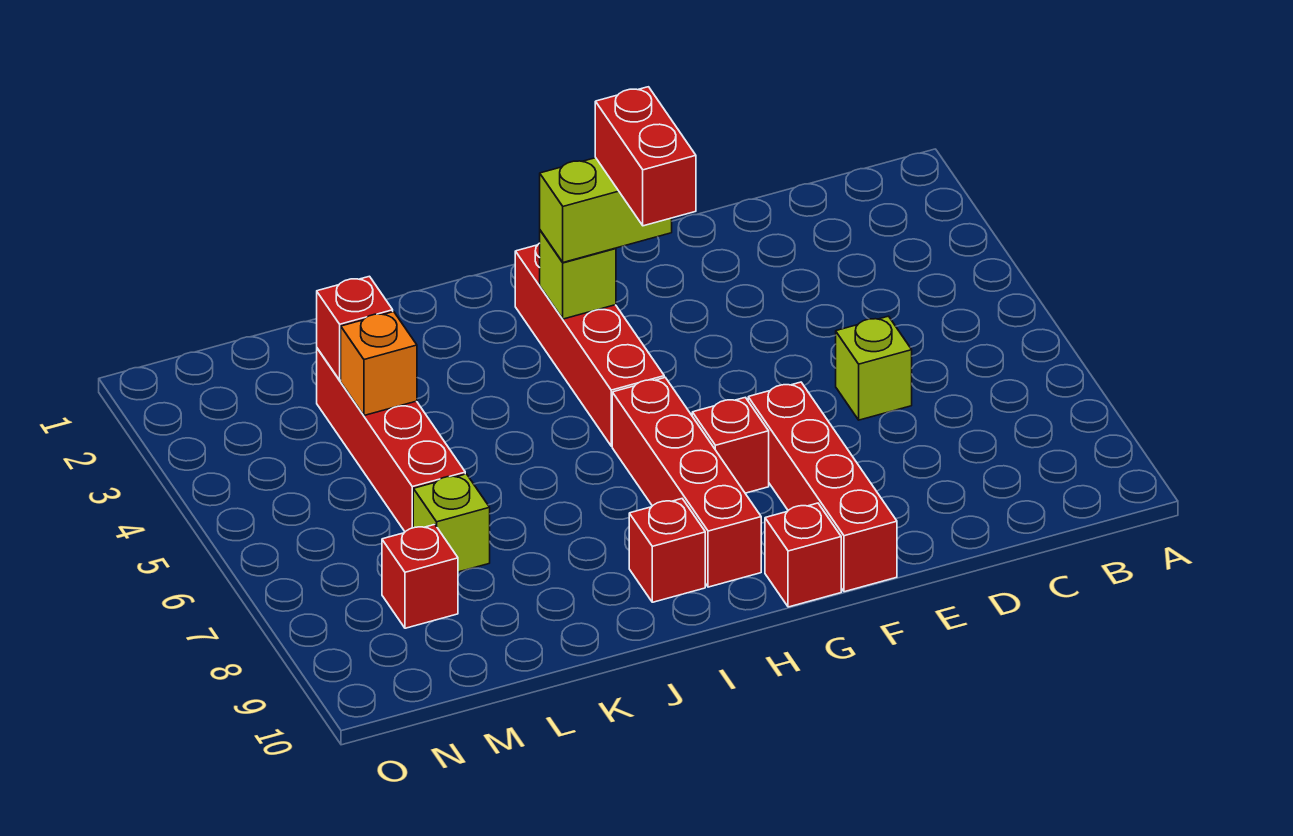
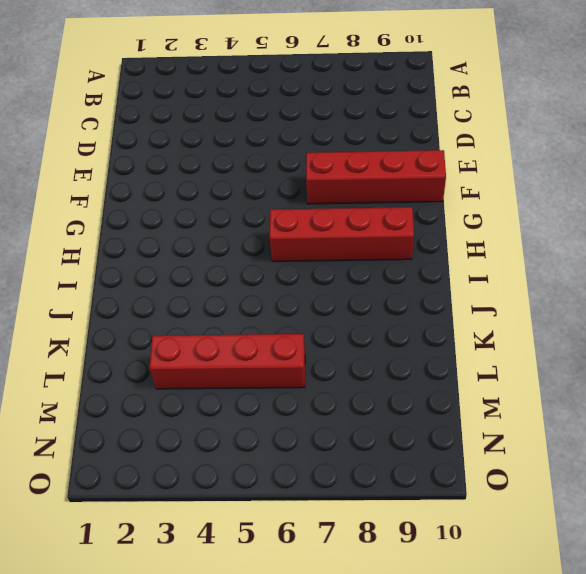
none -> lime 1x1 brick [836,316,912,420]
none -> red 1x1 brick [692,397,769,493]
none -> red 1x1 brick [765,503,841,607]

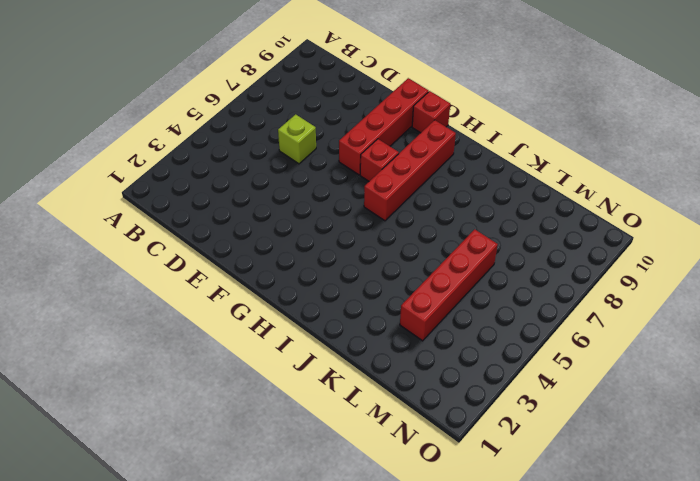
none -> red 1x4 brick [515,243,664,446]
none -> red 1x1 brick [629,499,705,602]
none -> lime 1x1 brick [413,474,490,572]

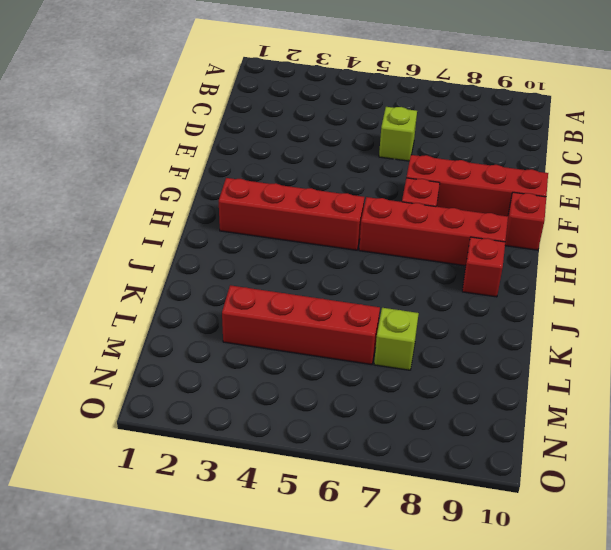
none -> red 1x1 brick [382,525,458,628]
none -> lime 1x1 brick [540,230,616,319]
none -> red 1x1 brick [317,276,393,380]

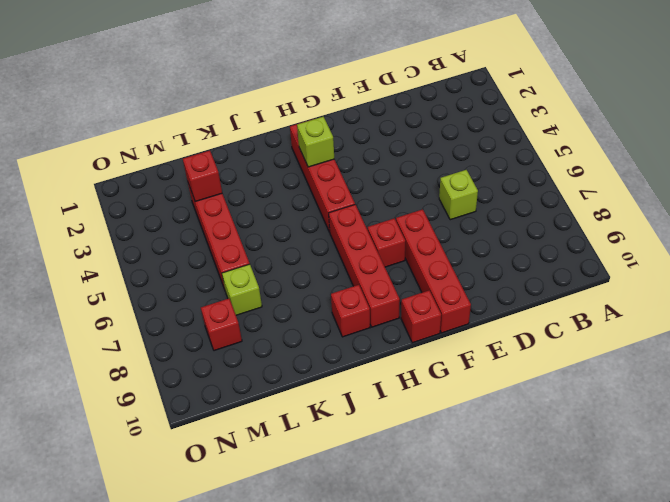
none -> orange 1x1 brick [341,312,417,415]
none -> lime 1x2 brick [540,158,672,262]
none -> red 1x2 brick [595,87,696,226]

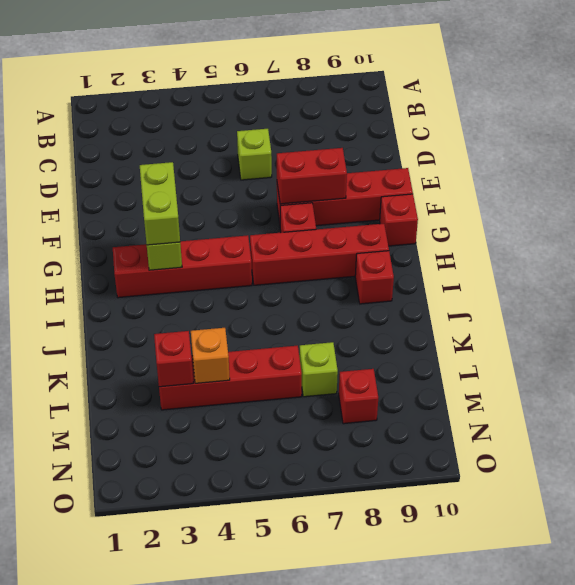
red 1x2 brick [277,148,347,204] -> red 1x2 brick moved to [595,87,696,226]

